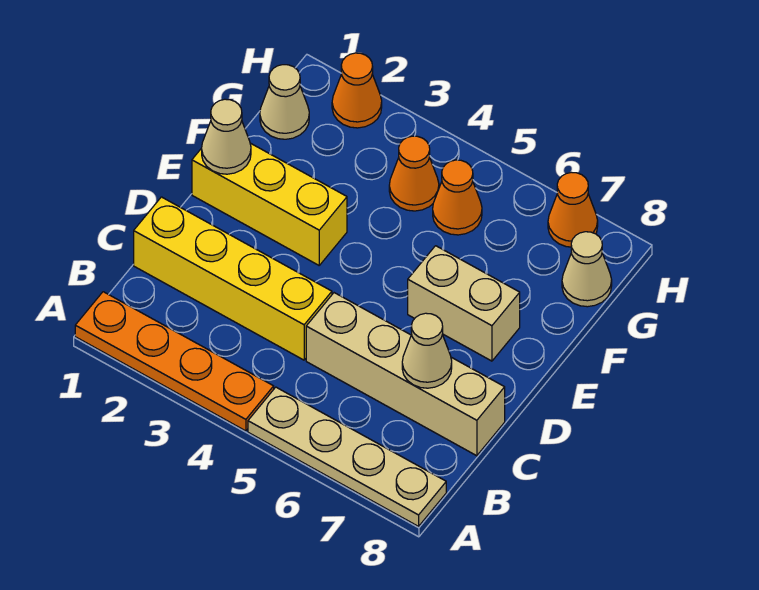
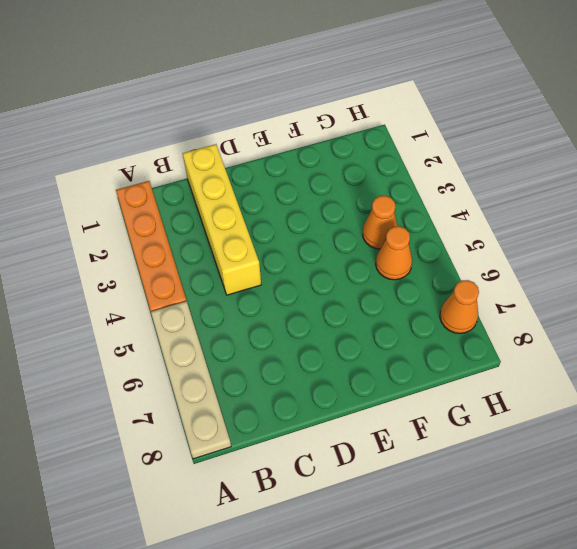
none -> tan 1x4 brick [306,293,505,456]
none -> yellow 1x3 brick [192,143,347,265]
none -> tan 1x2 brick [408,246,520,361]

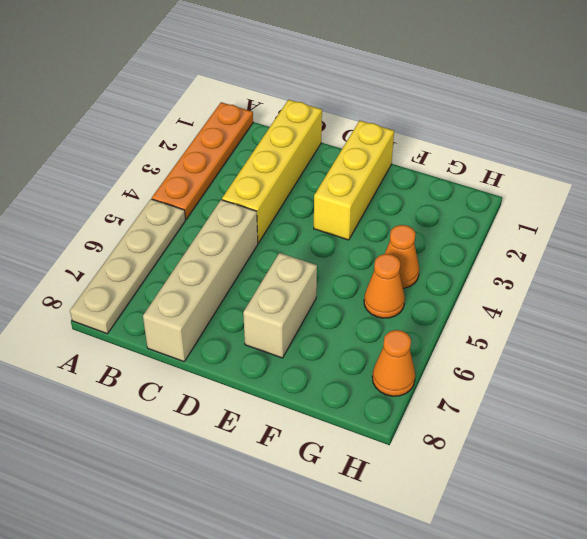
none -> tan 1x1 cone [260,65,309,139]
none -> tan 1x1 cone [562,232,612,307]
none -> orange 1x1 cone [332,53,382,128]

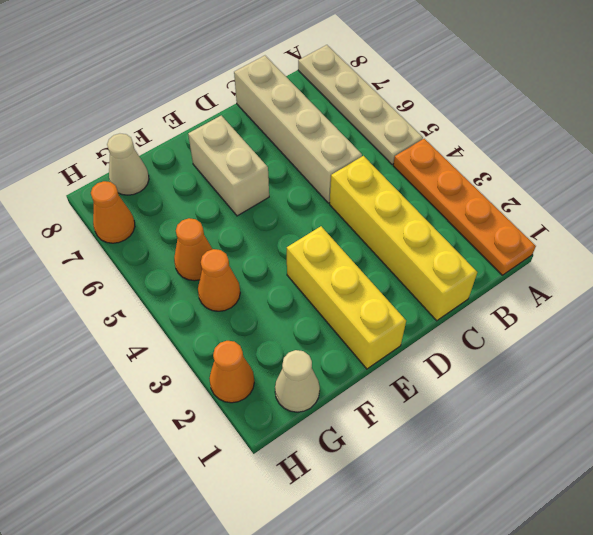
none -> tan 1x1 cone [402,313,452,388]
none -> tan 1x1 cone [202,99,251,174]

